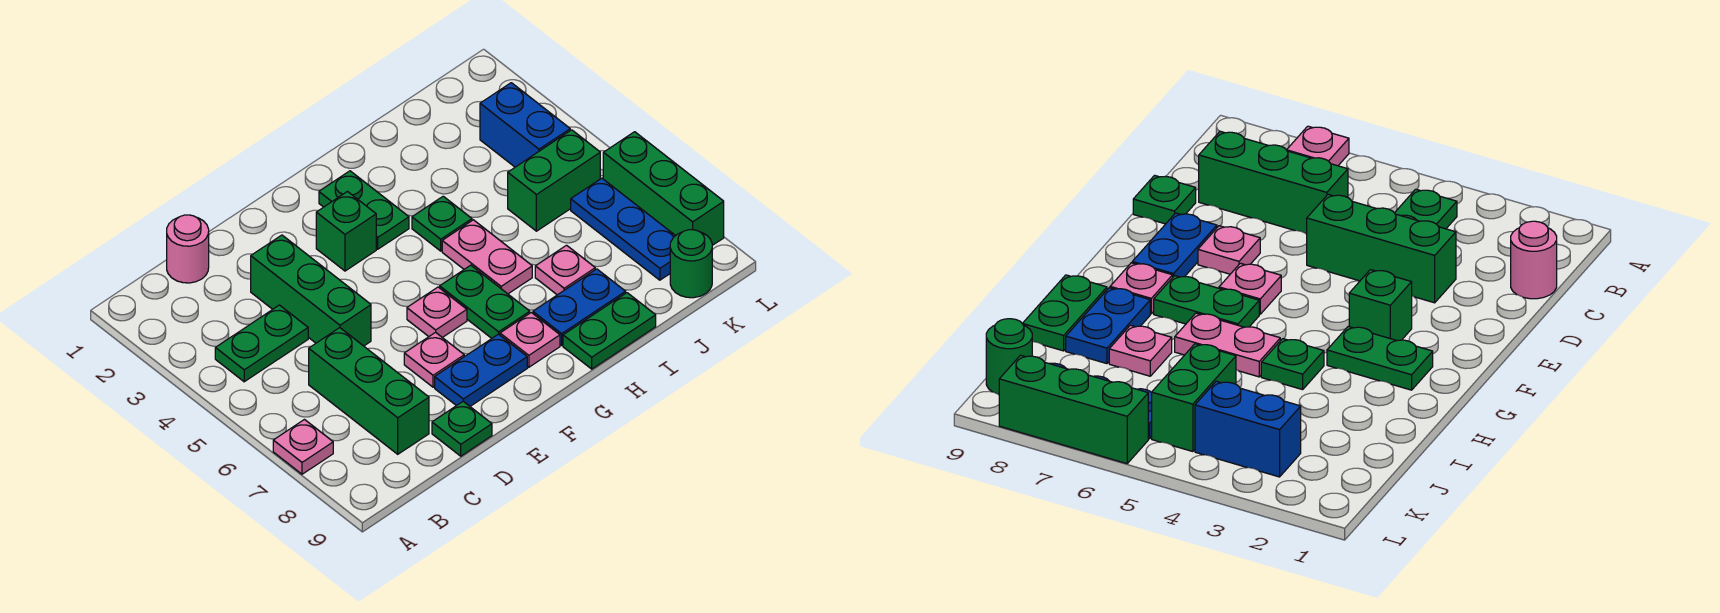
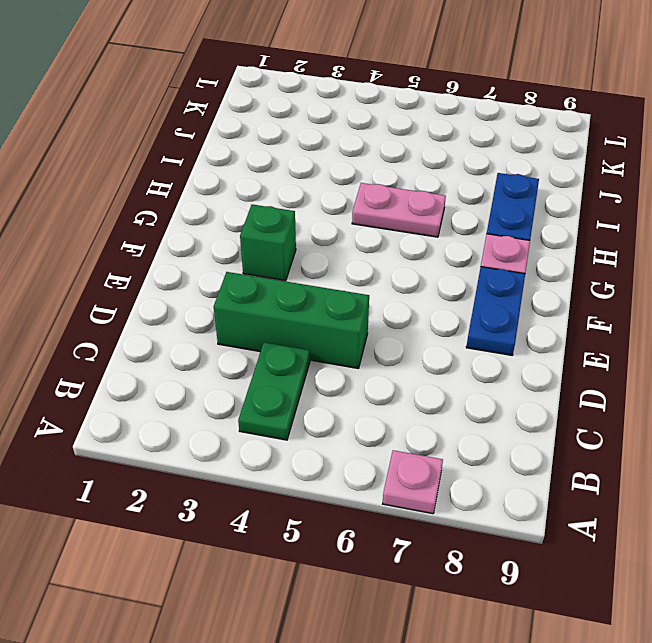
none -> pink 1x1 round brick [167,215,209,283]
none -> green 1x3 brick [309,328,429,454]
none -> green 1x1 plate [432,401,492,456]

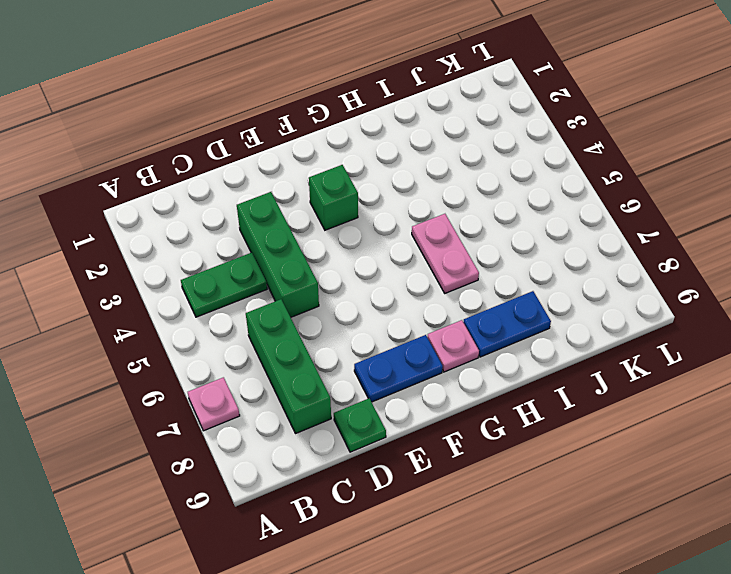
none -> pink 1x1 round brick [167,215,209,283]
none -> pink 1x1 plate [404,332,464,387]
none -> pink 1x1 plate [407,287,467,338]

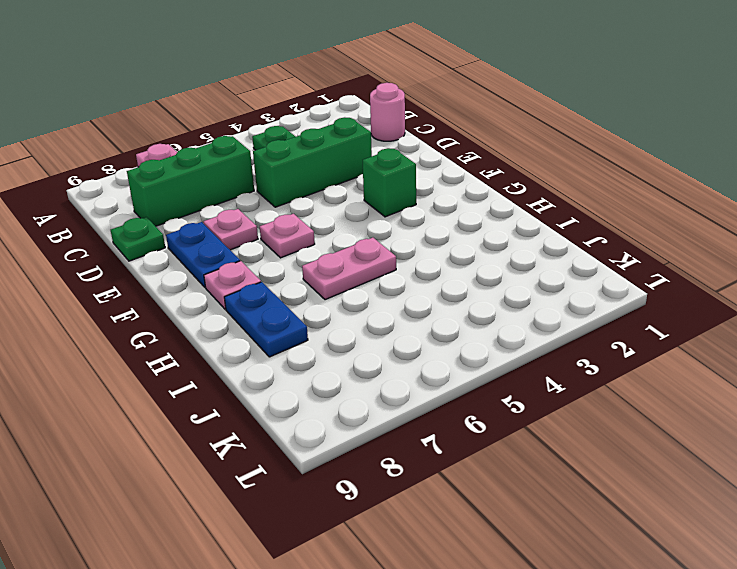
none -> green 1x2 plate [319,171,409,249]
none -> green 1x2 plate [440,265,530,338]
none -> green 1x1 plate [412,196,472,251]

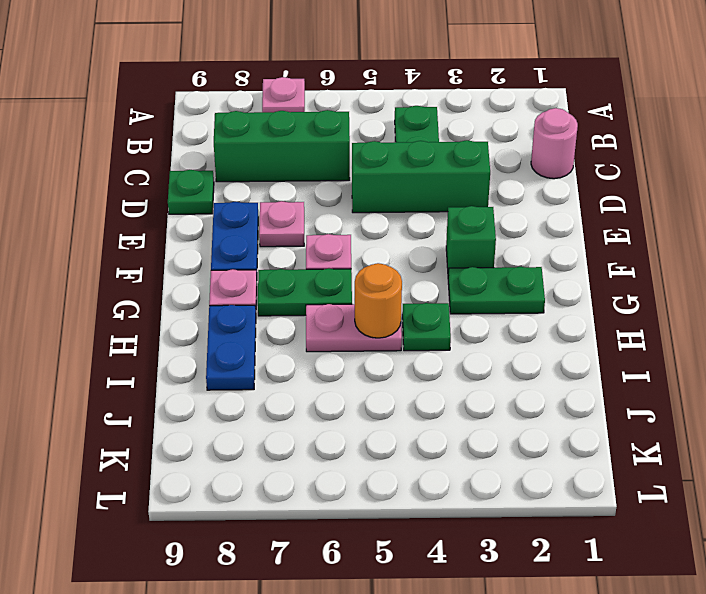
orange 1x1 round brick [355,263,402,338] -> none
none -> green 1x2 plate [563,293,656,369]
none -> pink 1x1 plate [535,245,595,295]
none -> green 1x2 brick [508,130,600,231]

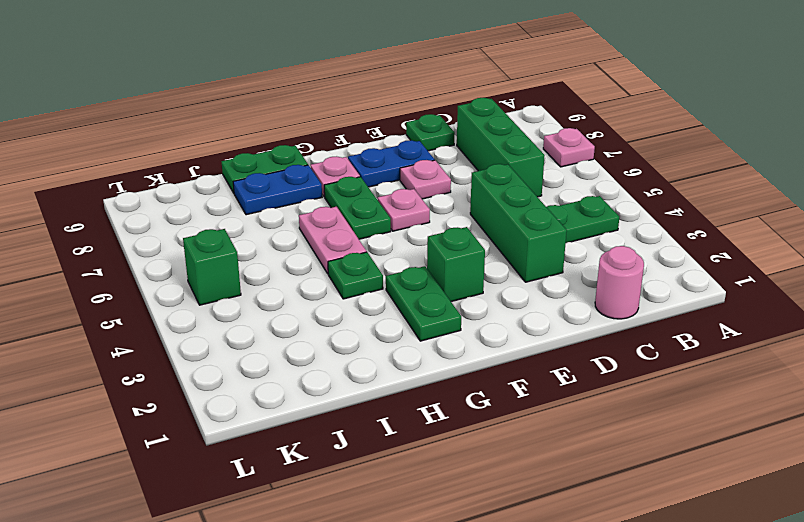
green 1x1 brick [183,229,241,305] -> green 1x2 brick [508,130,600,231]
none -> pink 1x1 plate [535,245,595,295]
none -> blue 1x2 brick [480,83,570,167]
none -> blue 1x3 plate [571,178,675,280]

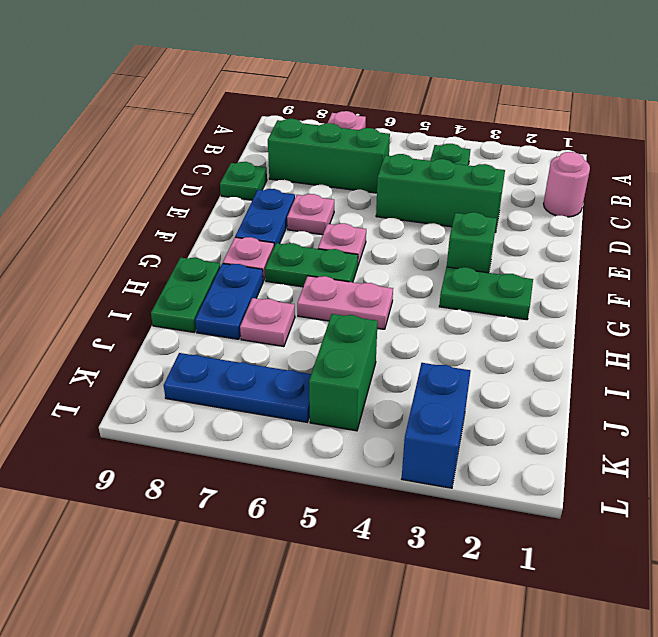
blue 1x2 brick [402,363,470,488] -> blue 1x2 brick turned to [480,83,570,167]
none -> green 1x1 plate [412,196,472,251]
none -> green 1x1 round brick [670,230,712,298]
none -> green 1x3 brick [603,132,724,245]

